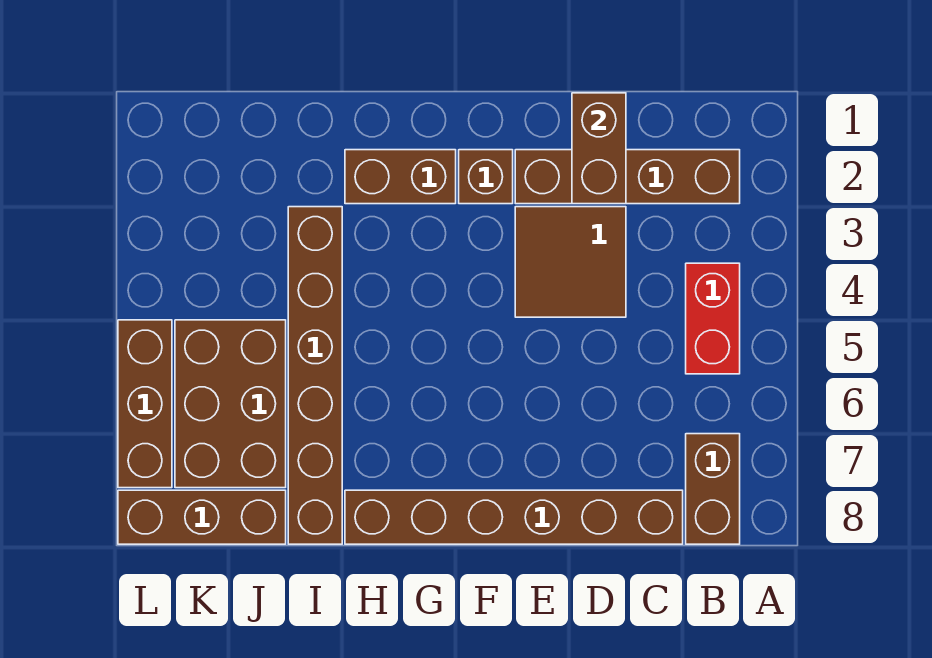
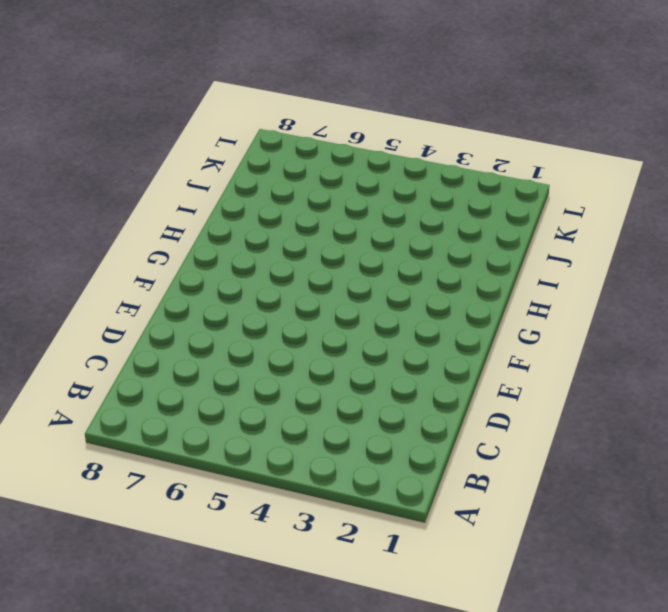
none -> brown 1x4 brick [515,150,740,204]
none -> red 1x2 brick [686,263,740,374]
none -> brown 1x2 brick [686,434,740,544]

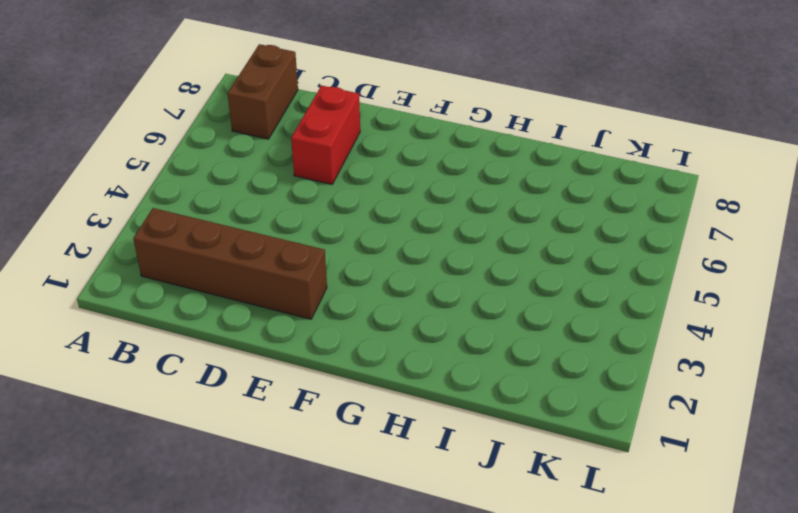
red 1x2 brick [291,85,360,184] -> red 1x2 brick moved to [686,263,740,374]
none -> brown 1x6 brick [345,490,683,544]
none -> brown 2x2 tile [515,207,626,317]
none -> brown 1x1 brick [459,150,513,204]

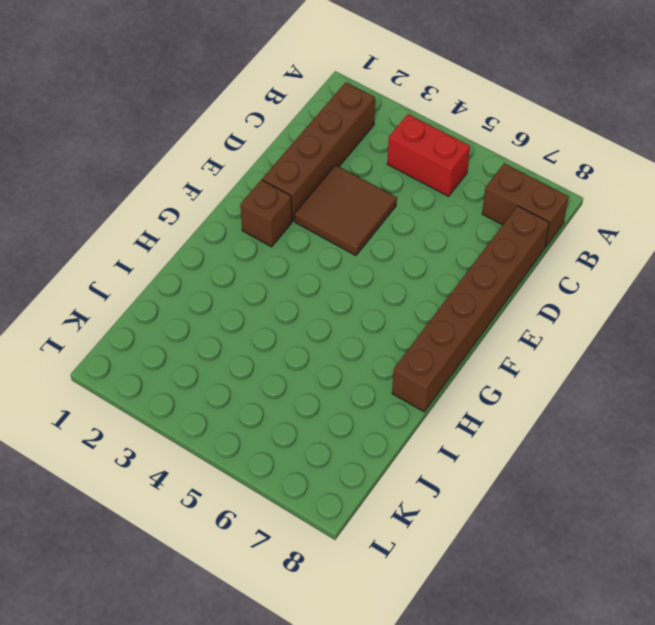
none -> brown 1x2 brick [345,150,456,204]
none -> brown 1x6 brick [288,207,342,544]
none -> brown 2x3 brick [175,320,286,488]

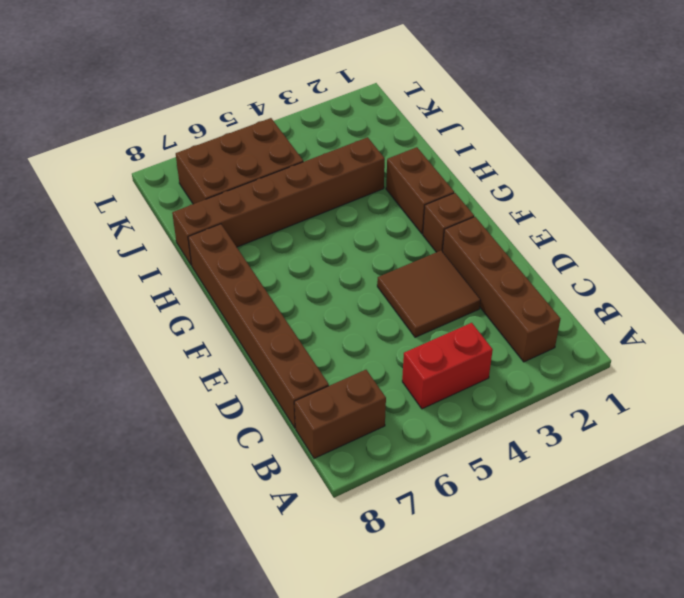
none -> brown 1x3 brick [118,490,286,544]
none -> brown 1x3 brick [118,320,172,488]
none -> brown 1x2 brick [572,93,626,204]

